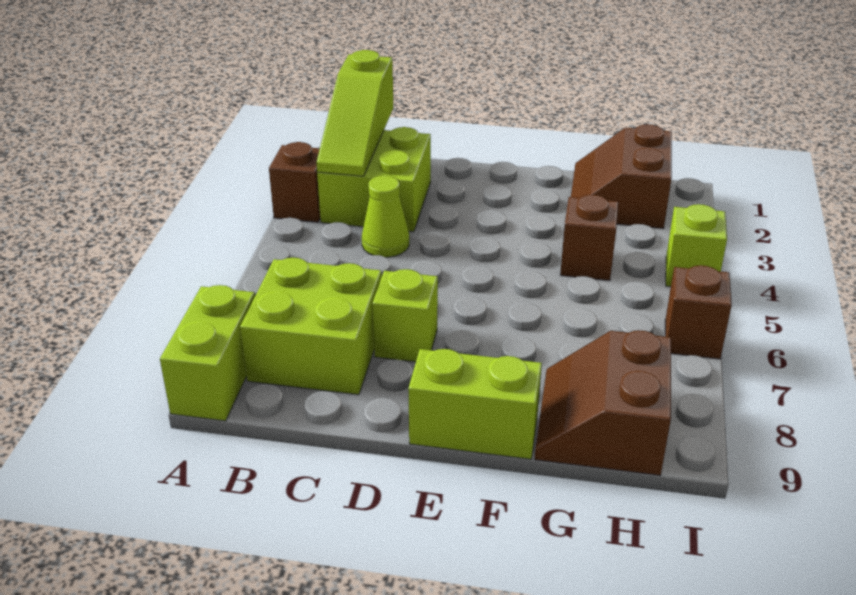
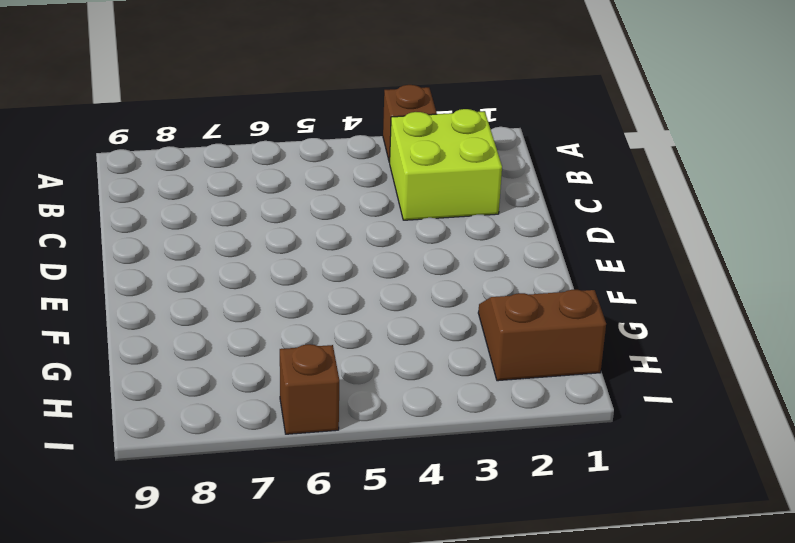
none -> lime 1x2 brick [160,285,255,421]
none -> lime 2x2 brick [240,258,382,395]
none -> lime 1x1 cone [362,176,409,257]

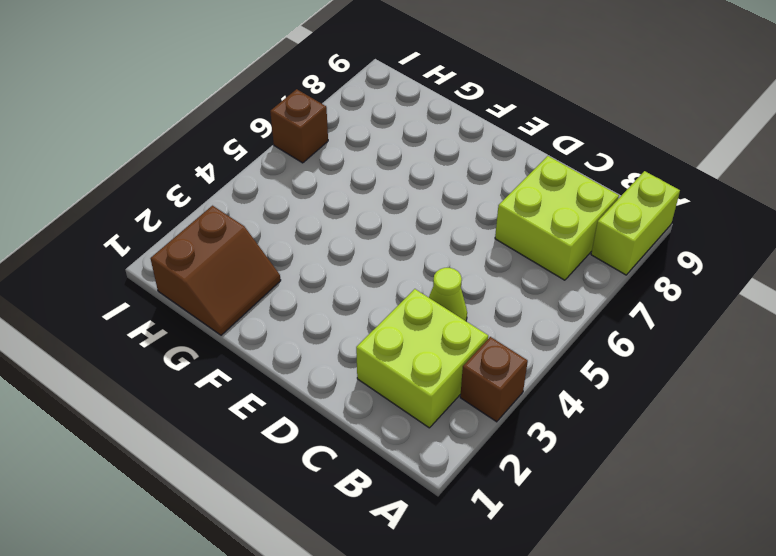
none -> lime 1x1 brick [372,269,438,362]
none -> lime 1x2 brick [408,349,542,459]
none -> brown 1x1 brick [560,195,618,281]

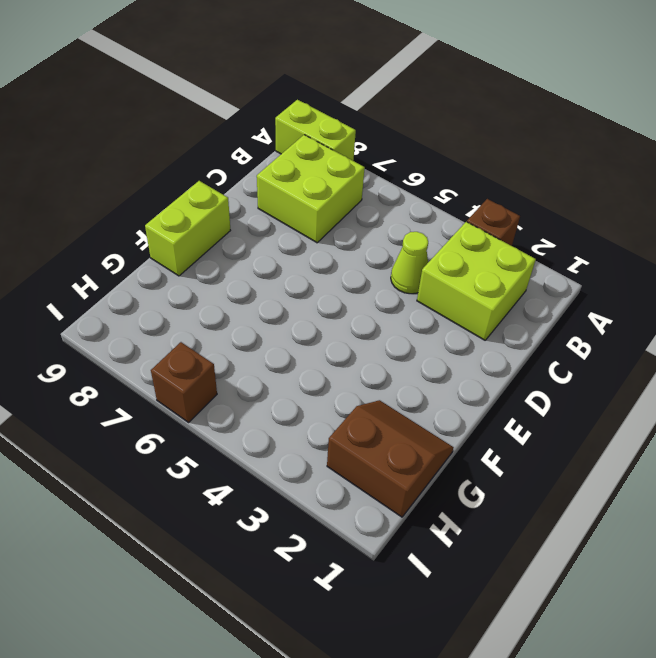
none -> lime 1x1 brick [372,269,438,362]
none -> brown 1x1 brick [560,195,618,281]
none -> brown 2x2 slope [535,330,671,475]

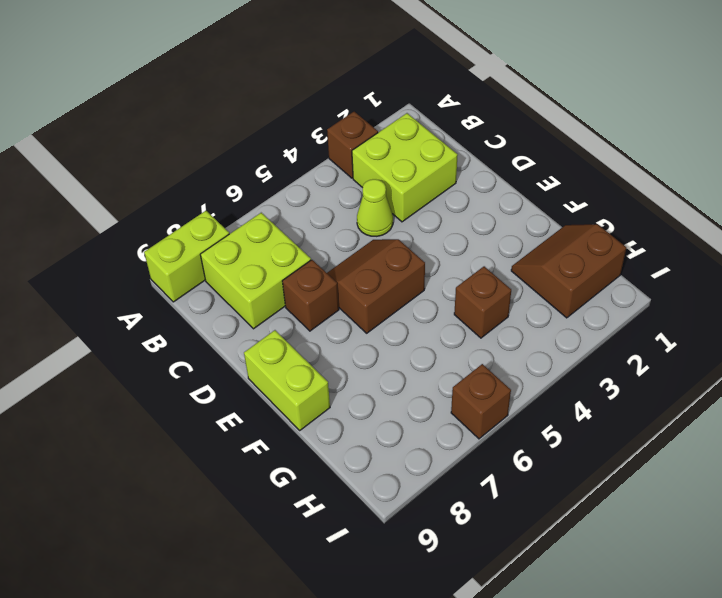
brown 2x2 slope [327,239,425,333] -> brown 2x2 slope moved to [535,330,671,475]
brown 1x1 brick [282,260,339,331] -> lime 1x1 brick [372,269,438,362]
none -> lime 1x1 brick [666,204,727,287]
none -> lime 1x3 slope [317,50,393,176]

